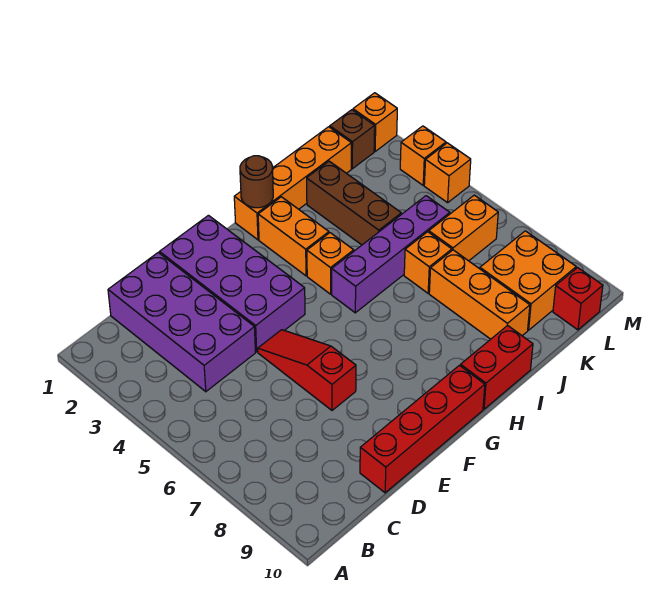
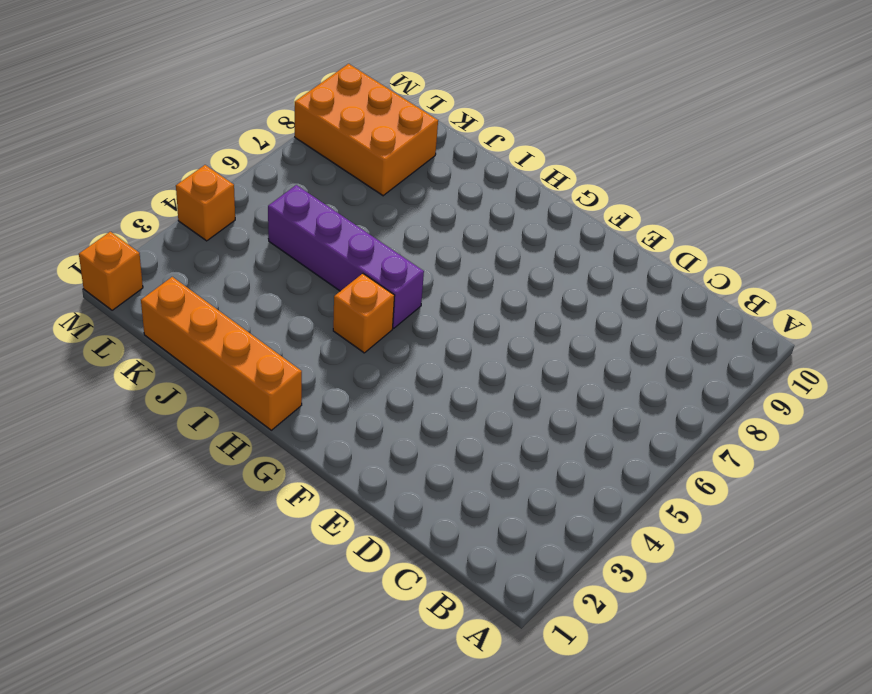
orange 2x3 brick [295,64,438,196] -> orange 2x2 brick [480,231,576,330]
none -> purple 2x4 brick [108,252,255,392]
none -> red 1x4 brick [360,365,485,493]
none -> purple 2x4 brick [160,215,305,352]

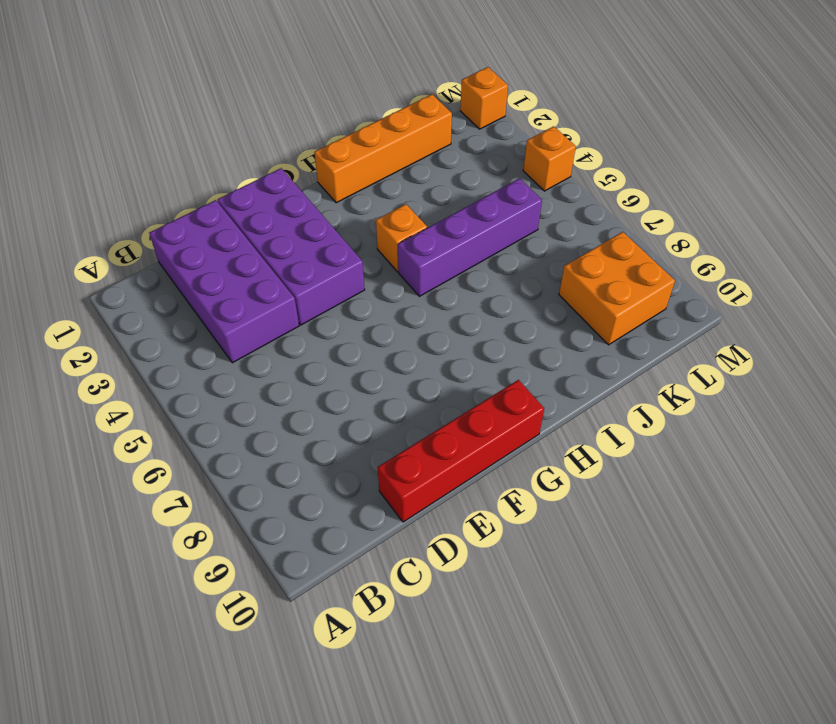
none -> red 1x3 slope [258,330,356,410]
none -> orange 1x2 brick [258,197,329,276]
none -> red 1x2 brick [460,325,533,409]

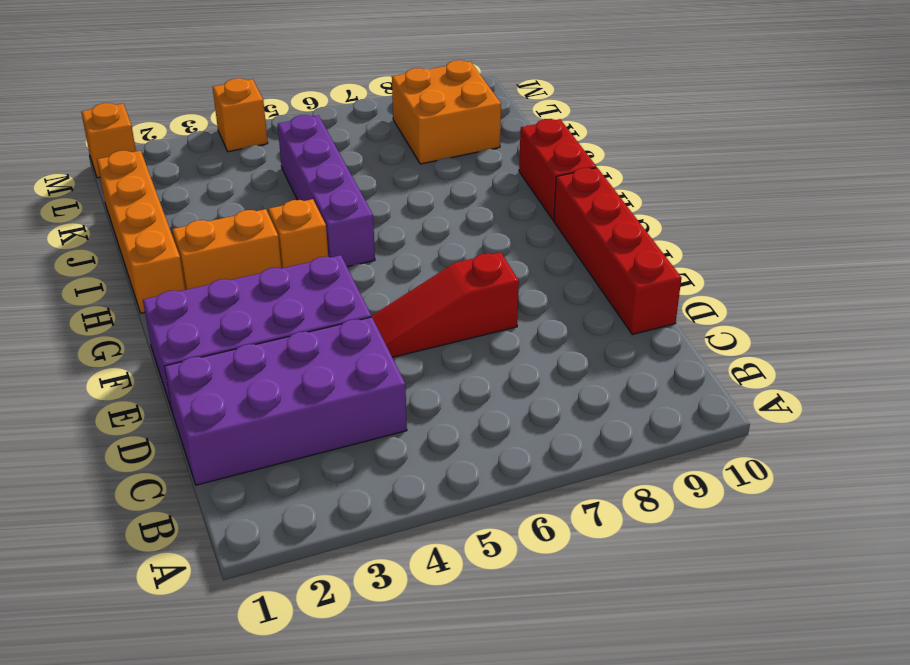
none -> brown 1x3 brick [307,161,401,245]
none -> orange 1x1 brick [404,232,452,293]
none -> orange 1x3 brick [429,250,530,339]

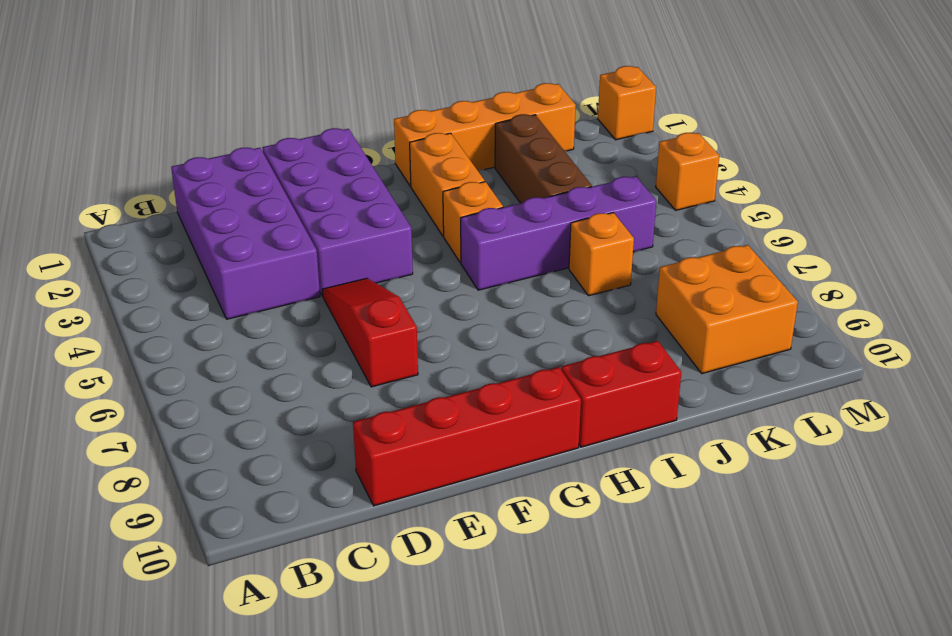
none -> orange 1x3 brick [429,250,530,339]
none -> orange 1x2 brick [429,195,498,261]
none -> brown 1x1 brick [330,110,375,169]

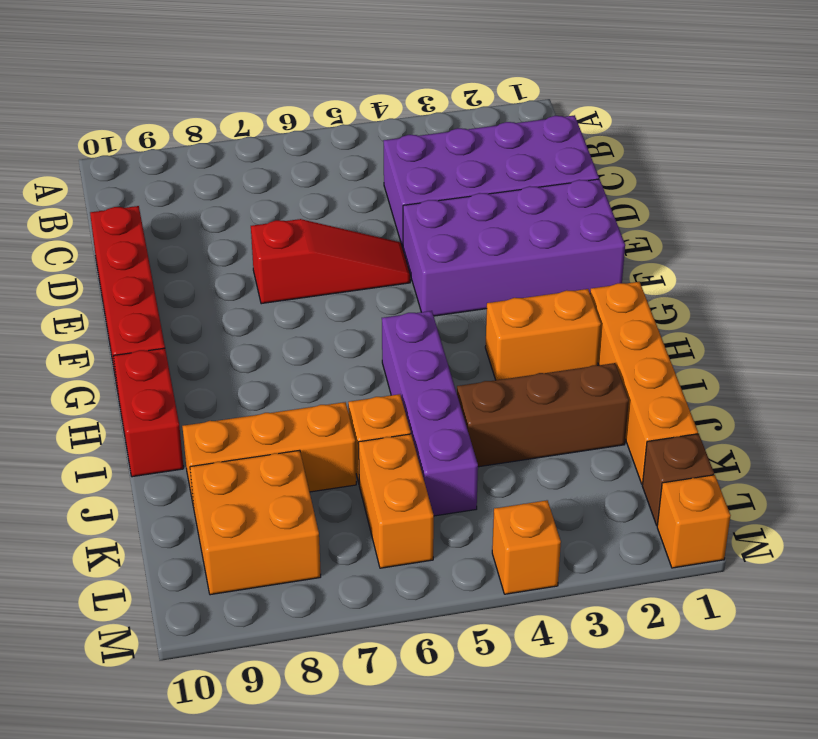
none -> orange 1x1 brick [307,233,354,294]
none -> red 1x1 brick [553,268,603,330]
none -> orange 1x1 brick [400,126,446,185]

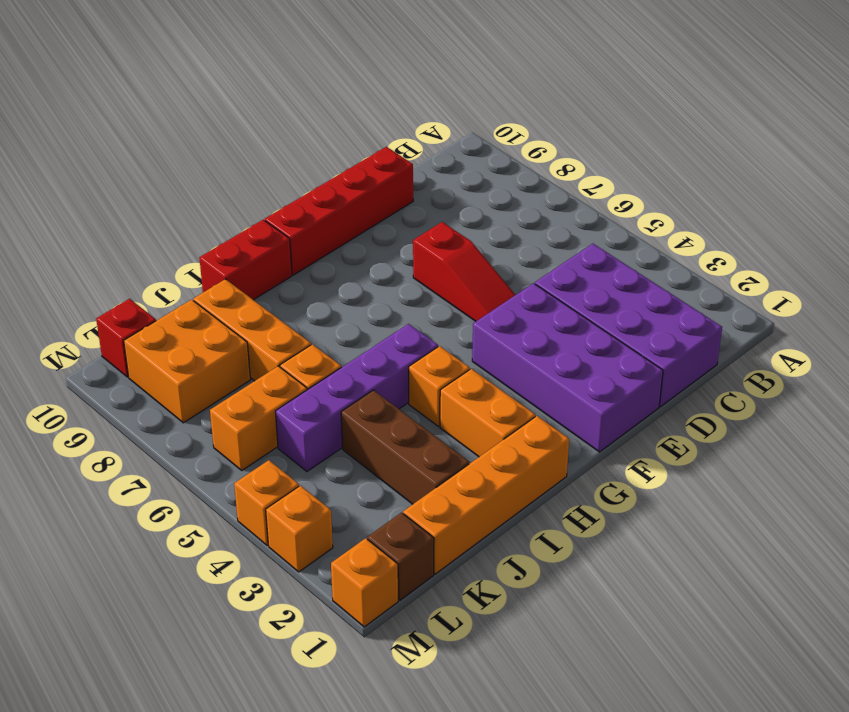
none -> brown 1x1 round brick [240,156,273,208]

